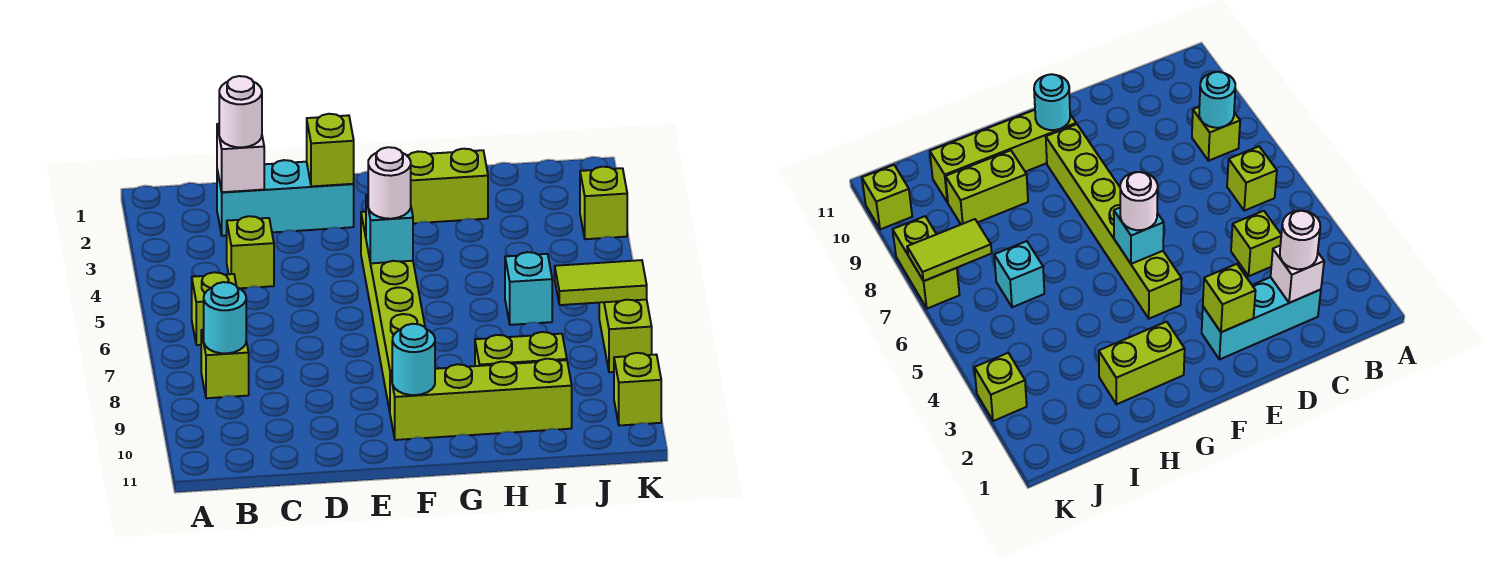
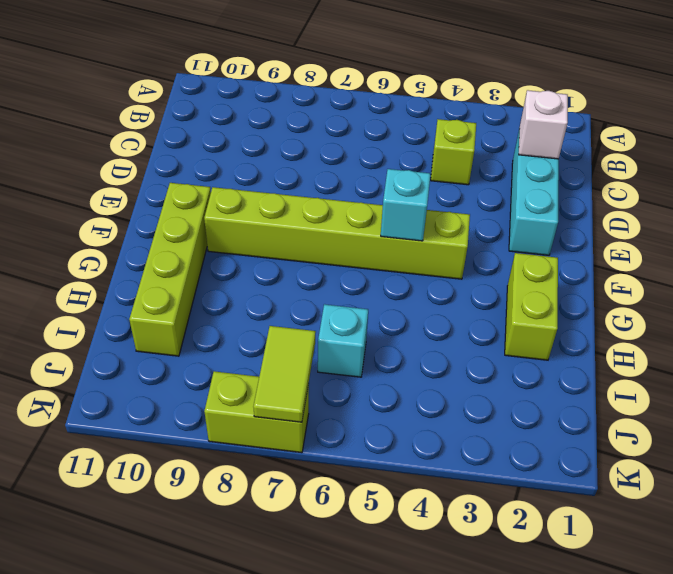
none -> lime 1x1 brick [192,272,236,345]
none -> lime 1x1 brick [201,330,249,398]
none -> lime 1x2 brick [475,332,567,366]

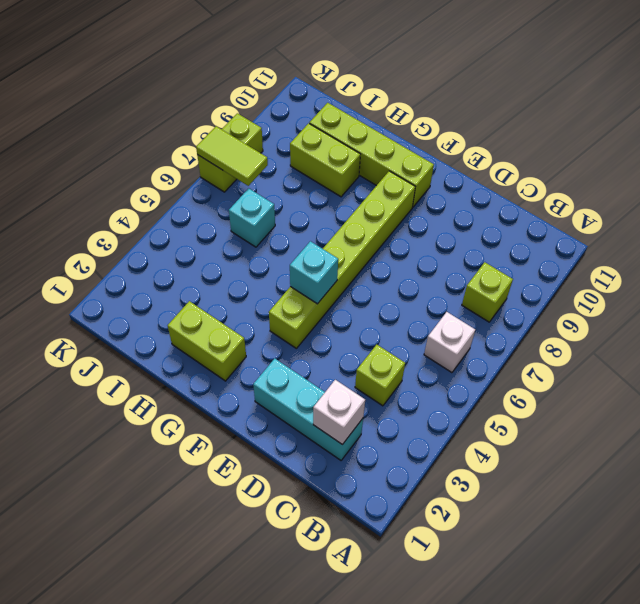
white 1x1 brick [424,312,475,373] -> lime 1x1 brick [192,272,236,345]
none -> lime 1x1 brick [580,167,627,239]
none -> lime 1x1 brick [614,353,661,426]
none -> cyan 1x1 round brick [204,282,246,353]

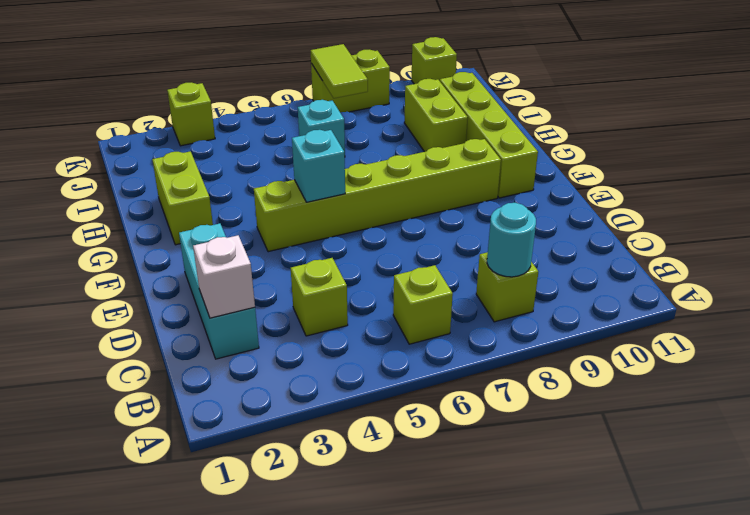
none -> lime 1x1 brick [307,114,354,186]
none -> cyan 1x1 round brick [392,324,435,395]
none -> white 1x1 round brick [219,76,262,147]

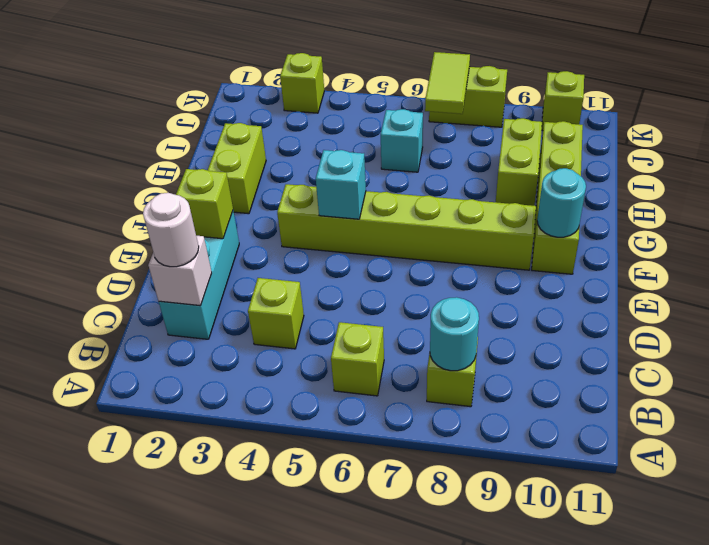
none -> white 1x1 round brick [368,147,411,219]

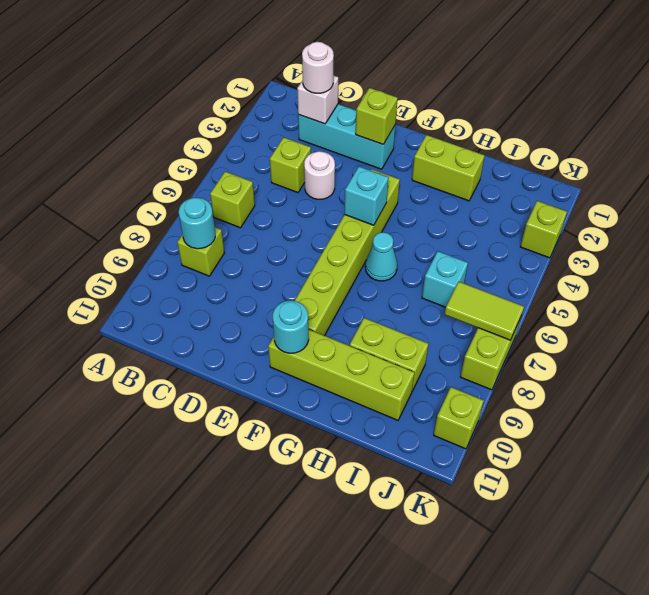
white 1x1 round brick [304,151,335,199] -> white 1x1 round brick moved to [368,147,411,219]
cyan 1x1 cone [365,232,397,281] -> none

